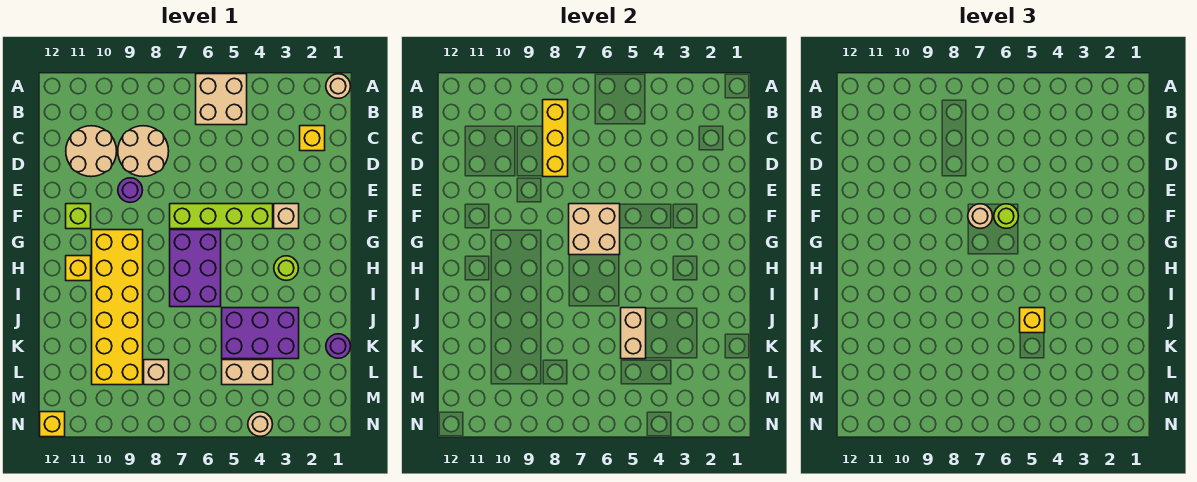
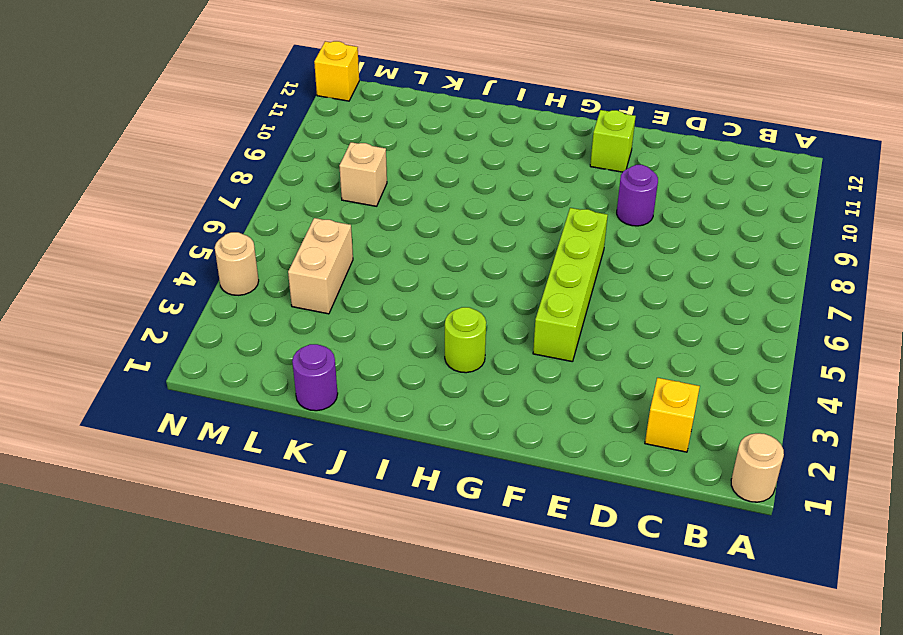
none -> tan 2x2 brick [196,74,247,125]
none -> tan 2x2 round brick [118,126,169,177]
none -> tan 2x2 round brick [66,126,117,177]

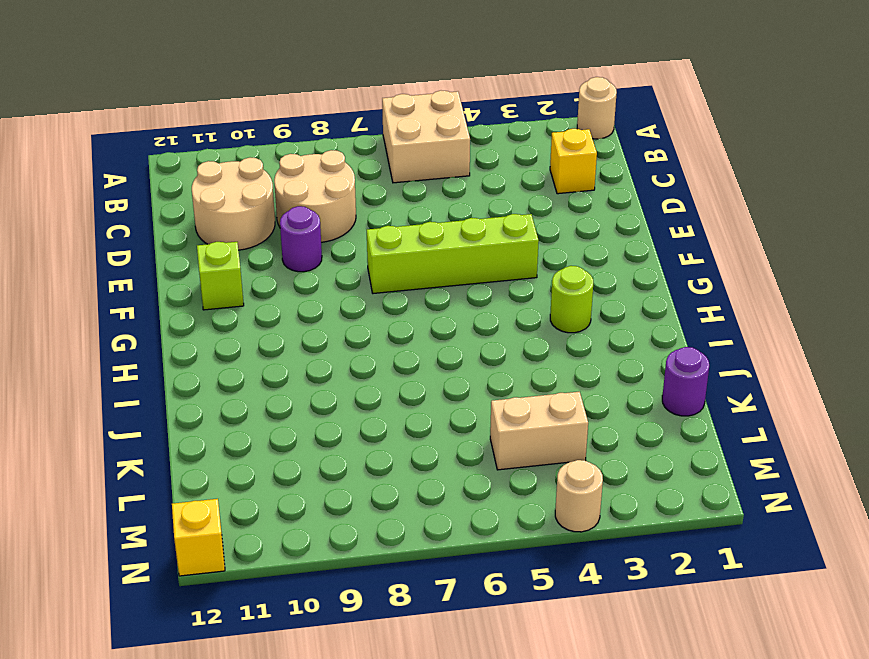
none -> tan 1x1 brick [274,204,299,229]
none -> purple 2x3 brick [170,230,221,307]
none -> yellow 2x6 brick [92,230,143,385]

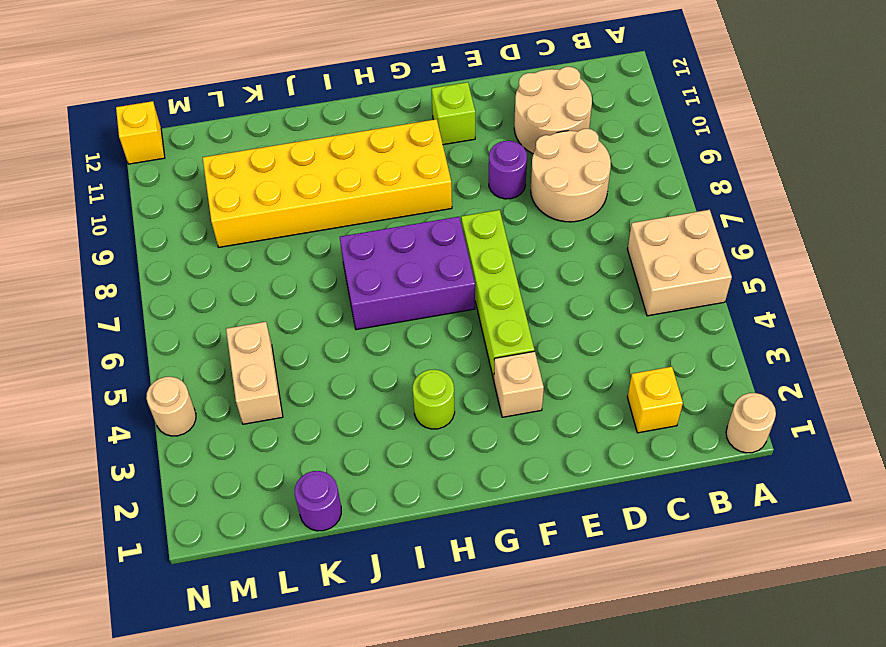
none -> yellow 1x1 brick [66,256,91,281]
none -> purple 2x3 brick [222,308,299,359]
none -> tan 1x1 brick [144,360,169,385]

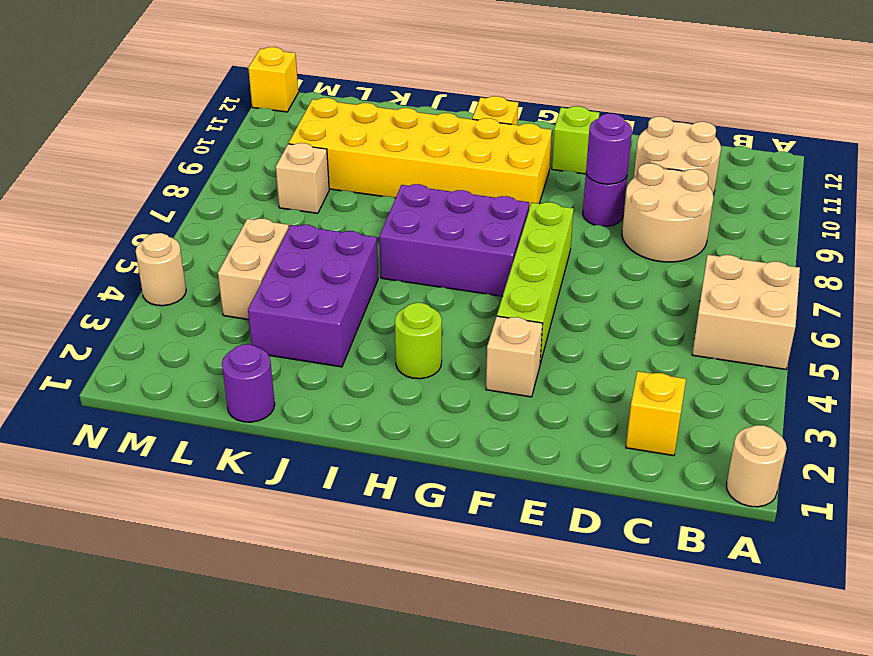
purple 1x1 round brick [586,113,632,184] -> none
none -> yellow 1x3 brick [543,100,568,177]
none -> tan 2x2 brick [569,204,620,255]
none -> tan 1x2 brick [621,308,646,359]

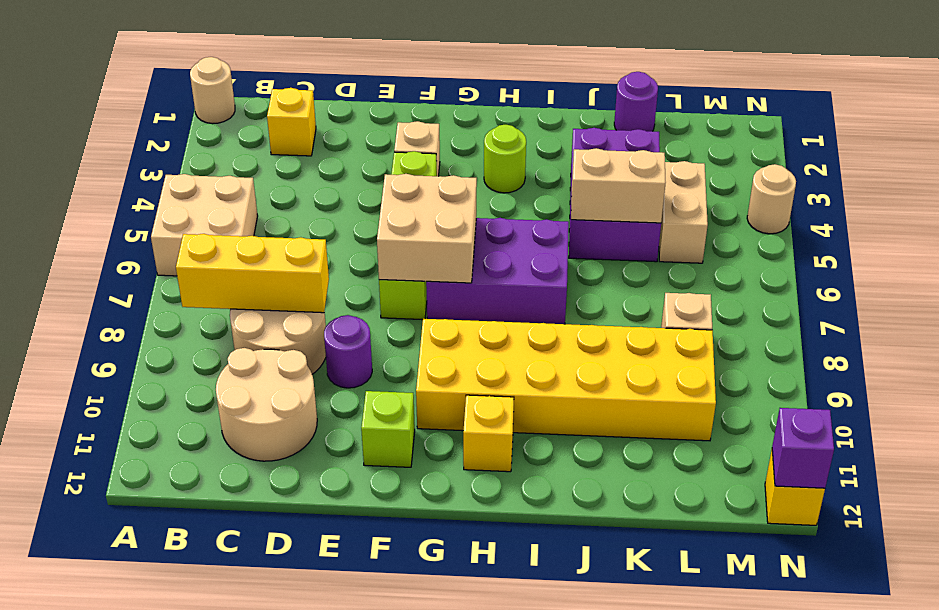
purple 1x1 brick [772,408,834,488] -> none
none -> lime 1x1 round brick [994,204,1019,228]
none -> tan 1x1 round brick [968,204,993,228]
none -> yellow 1x1 brick [1020,308,1045,333]

